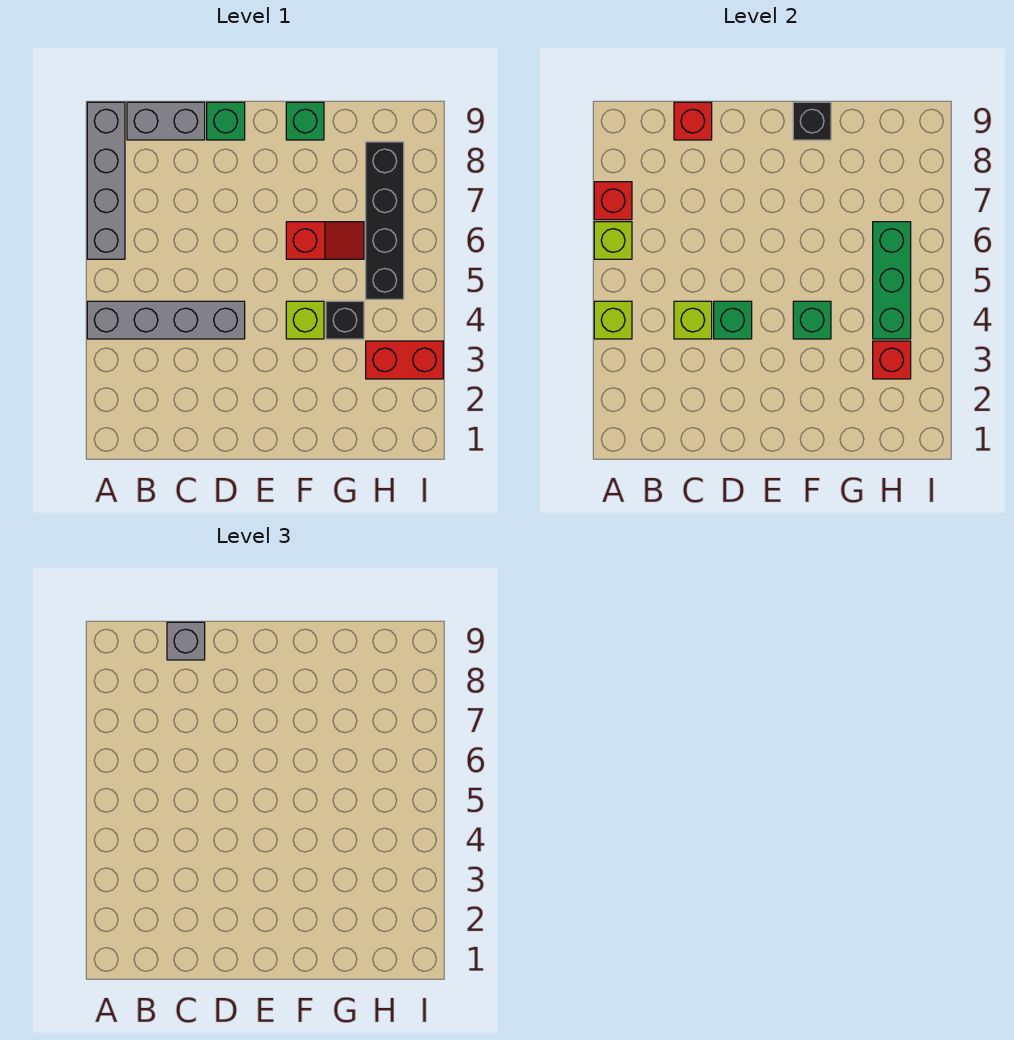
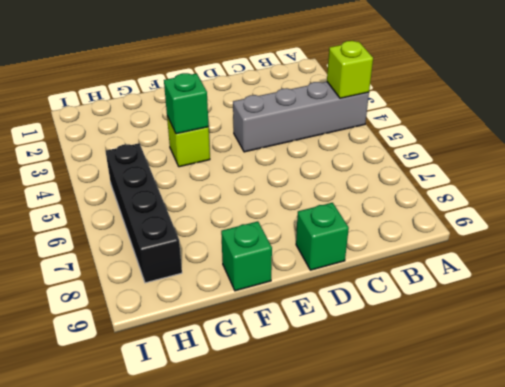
none -> grey 1x4 brick [87,102,125,259]
none -> grey 1x2 brick [127,102,205,140]
none -> red 1x2 slope [286,222,364,259]

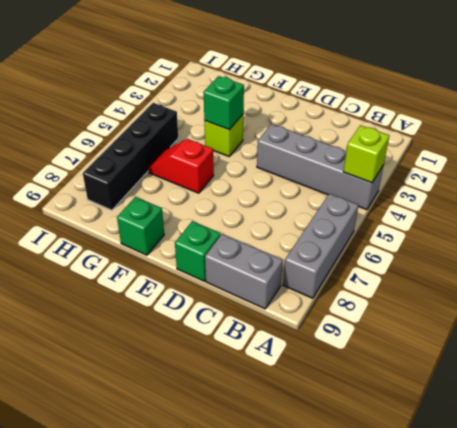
grey 1x3 brick [283,194,358,298] -> grey 1x4 brick [87,102,125,259]
none -> black 1x1 brick [326,301,364,339]
none -> red 1x2 brick [366,341,443,379]
none -> lime 1x1 brick [594,222,632,259]

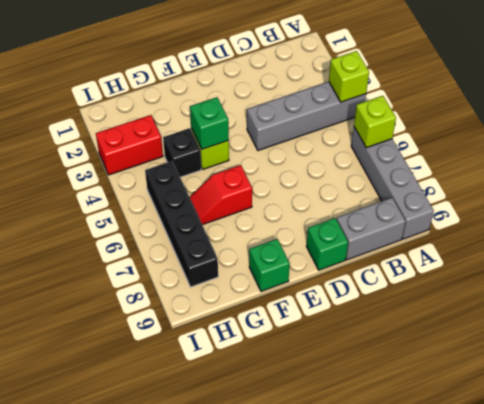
none -> red 1x1 brick [594,182,632,220]
none -> lime 1x1 brick [674,301,712,339]
none -> red 1x1 brick [674,102,712,140]

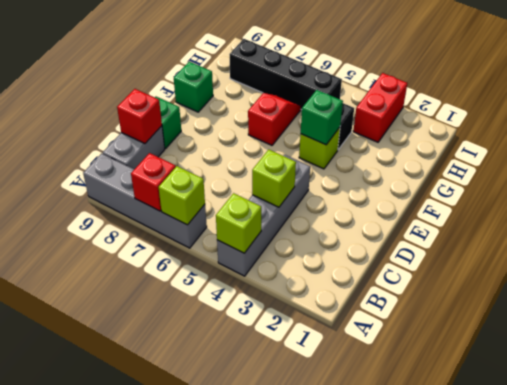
none -> green 1x1 brick [714,301,752,339]
none -> black 1x1 brick [793,102,831,140]
none -> red 1x1 brick [873,341,911,379]

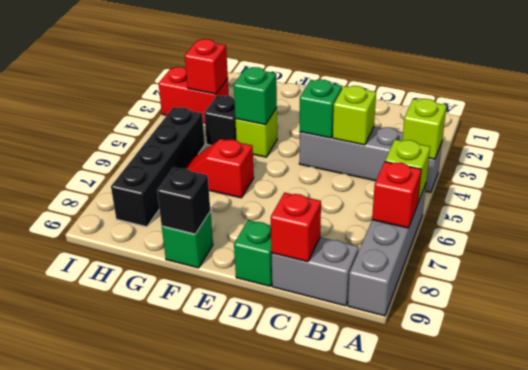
none -> green 1x3 brick [873,222,911,339]
none -> grey 1x1 brick [167,622,205,660]

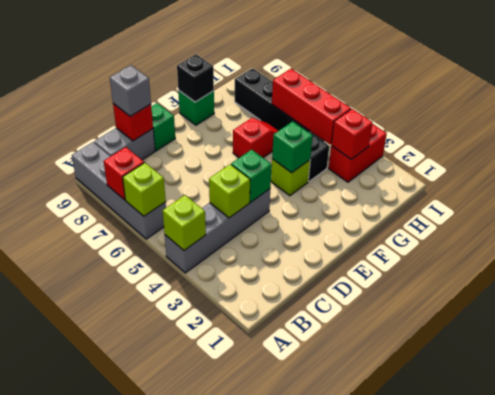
red 1x3 brick [272,69,351,145] -> green 1x3 brick [873,222,911,339]

